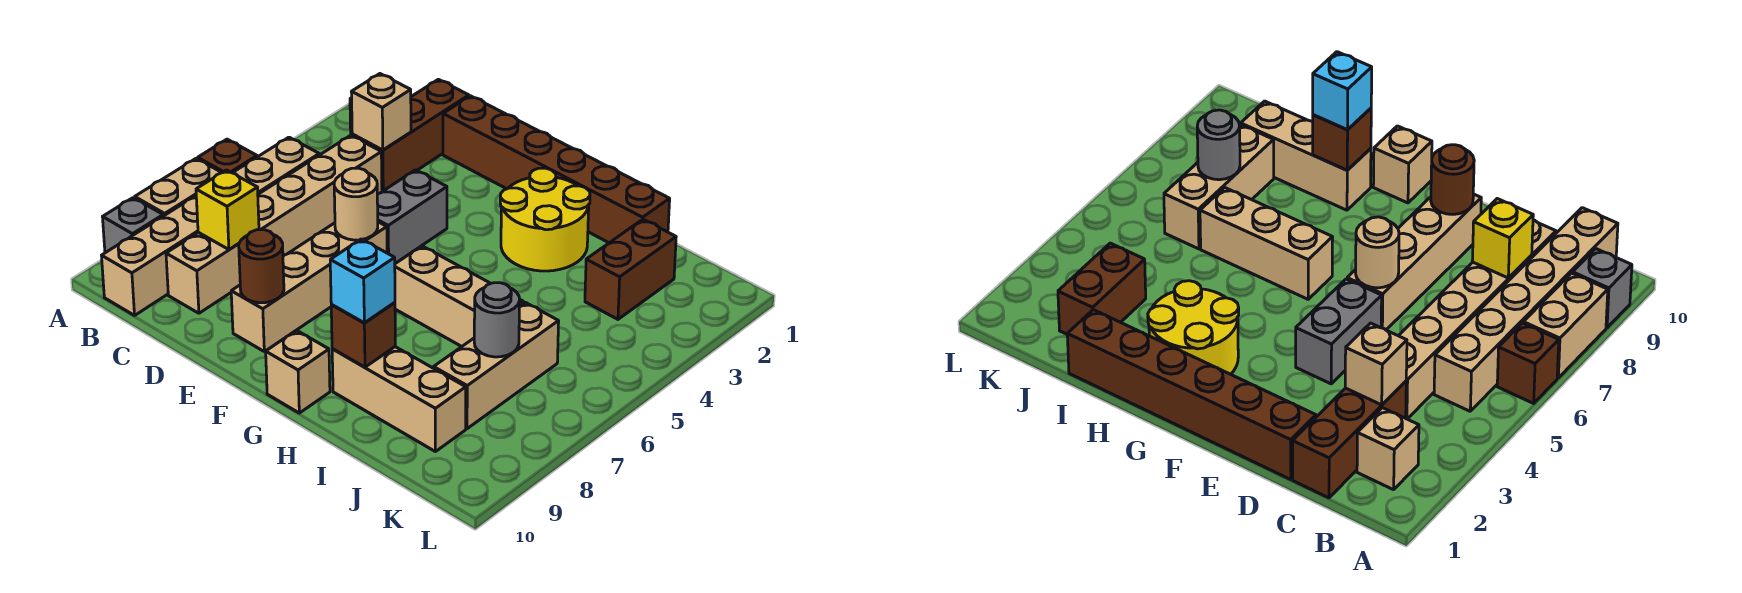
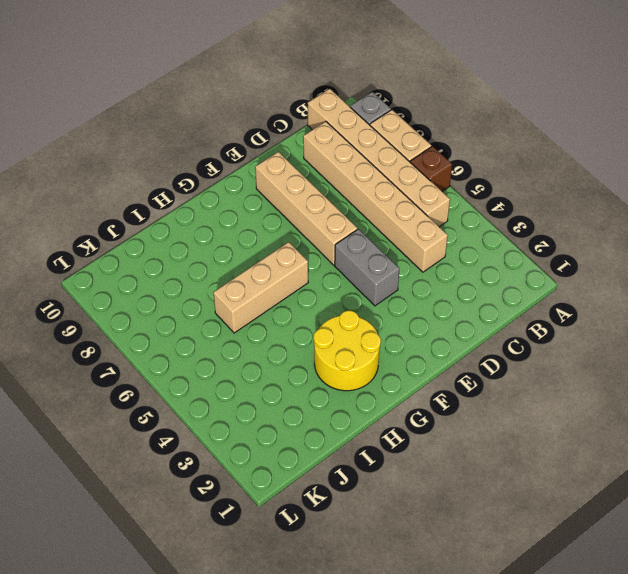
none -> tan 1x1 brick [1357,408,1419,490]
none -> brown 1x3 brick [352,79,469,191]
none -> brown 1x6 brick [443,96,670,243]

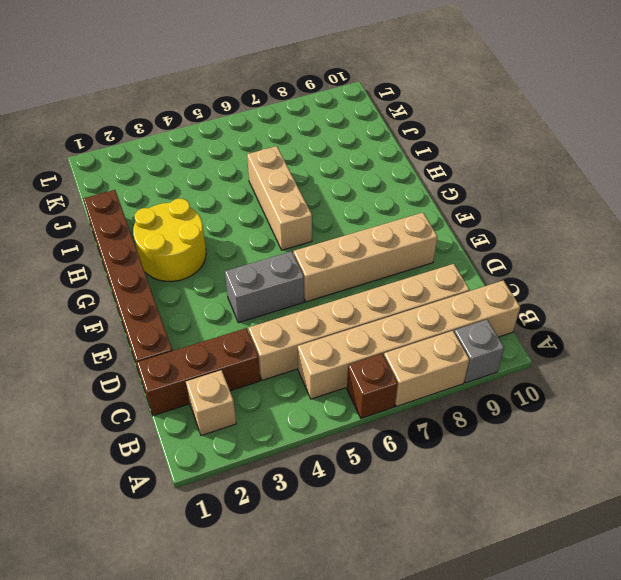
none -> tan 1x1 brick [266,330,330,413]
none -> tan 1x3 brick [332,347,466,452]
none -> brown 1x2 brick [585,219,676,319]

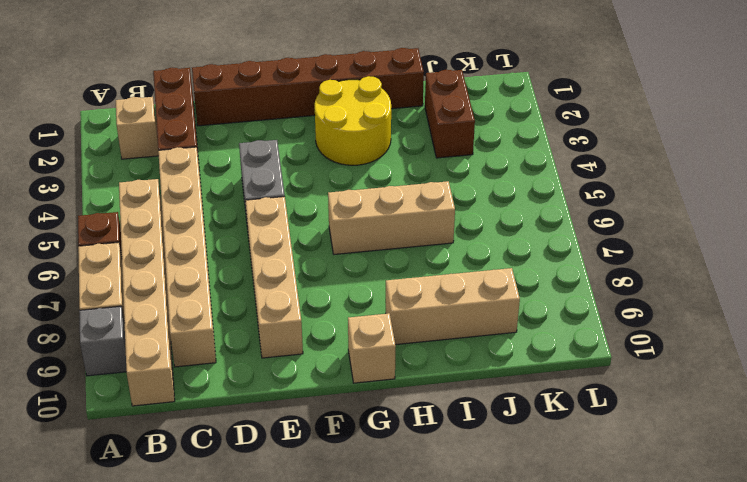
none -> tan 1x3 brick [434,302,559,429]
none -> tan 1x1 brick [351,74,411,150]
none -> yellow 1x1 brick [196,170,259,249]

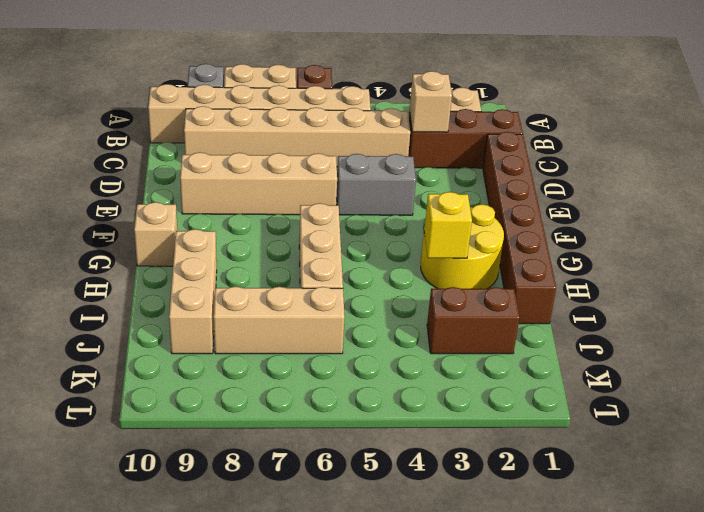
yellow 1x1 brick [424,192,472,258] -> yellow 1x1 brick moved to [196,170,259,249]
none -> tan 1x1 round brick [334,168,378,240]
none -> brown 1x1 round brick [239,230,284,303]
none -> brown 1x1 brick [331,302,395,367]

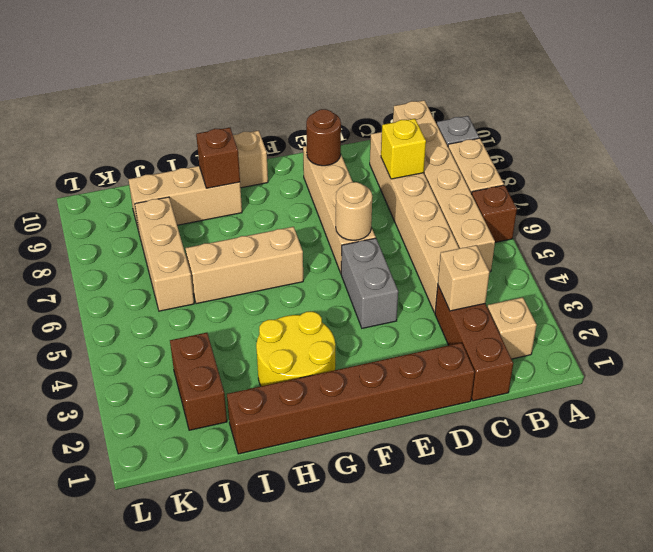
none -> grey 1x1 round brick [474,283,520,357]
none -> cyan 1x1 brick [330,239,395,323]

